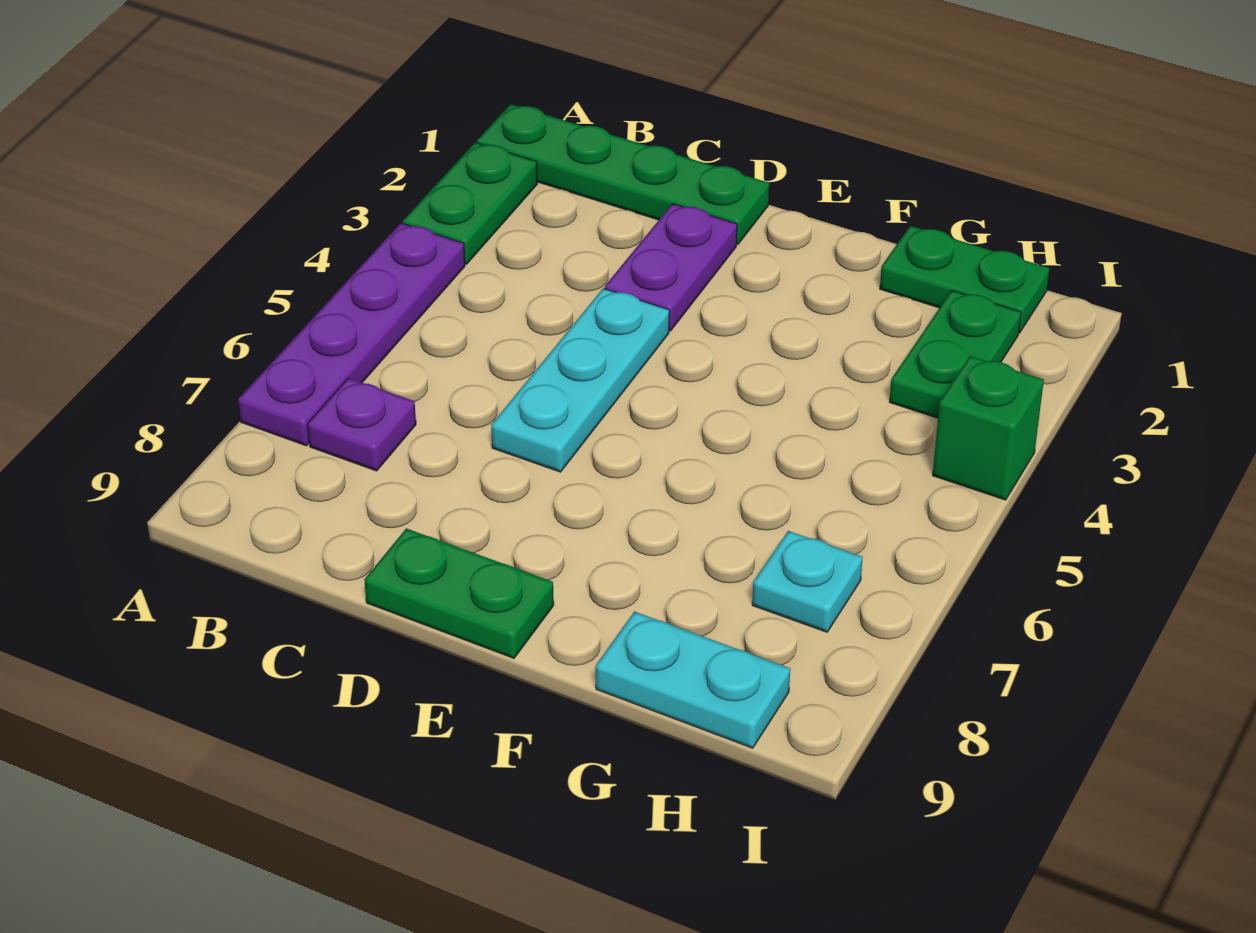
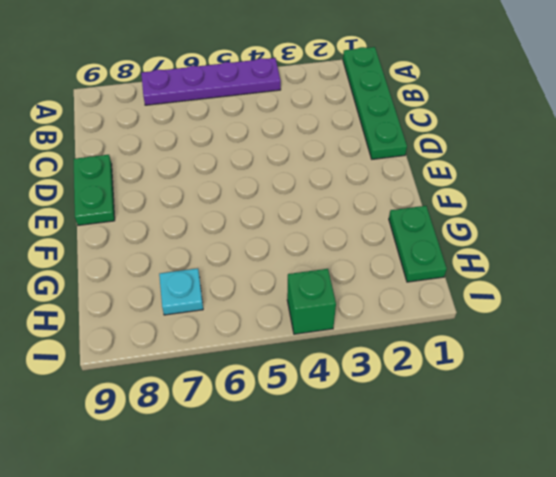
none -> green 1x2 plate [403,142,537,264]
none -> purple 1x1 plate [308,378,416,471]
none -> purple 1x2 plate [605,204,737,331]

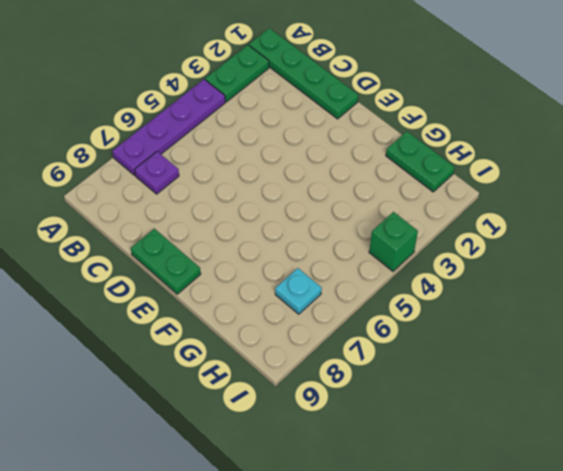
none -> purple 1x2 plate [605,204,737,331]
none -> cyan 1x3 plate [491,288,669,472]
none -> cyan 1x2 plate [596,612,790,748]

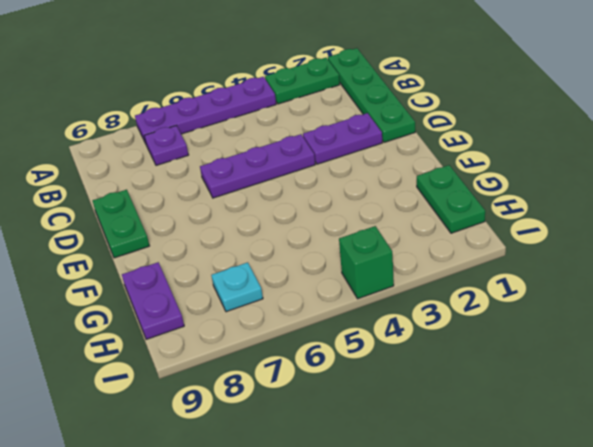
purple 1x3 plate [200,134,315,198] -> cyan 1x3 plate [491,288,669,472]
purple 1x2 plate [122,262,184,339] -> cyan 1x2 plate [596,612,790,748]
none -> green 1x2 plate [890,291,1021,418]

